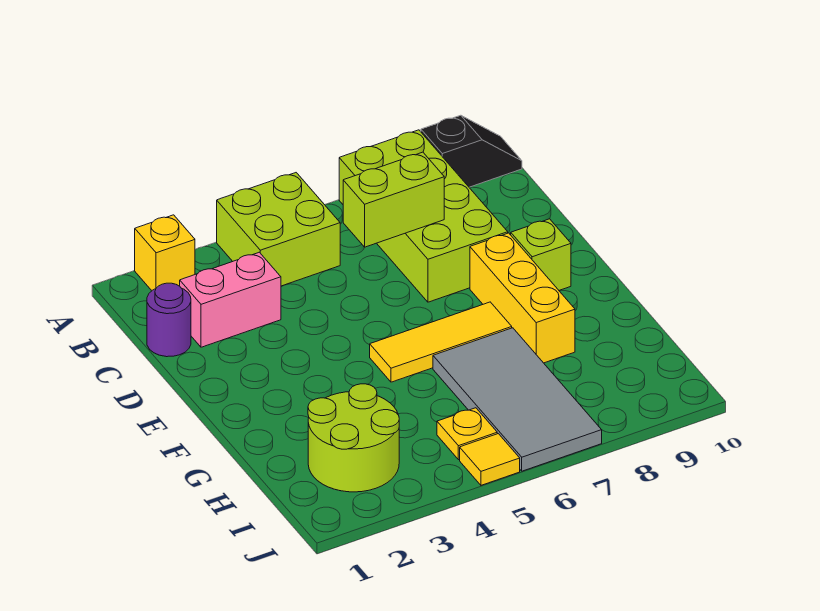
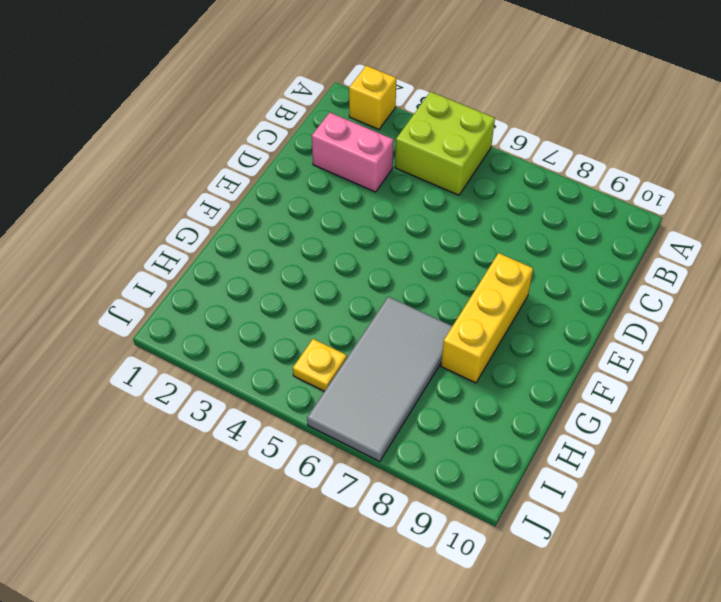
none -> lime 2x4 brick [339,130,508,302]
none -> black 1x2 slope [421,115,522,187]
none -> purple 1x1 round brick [147,283,191,357]

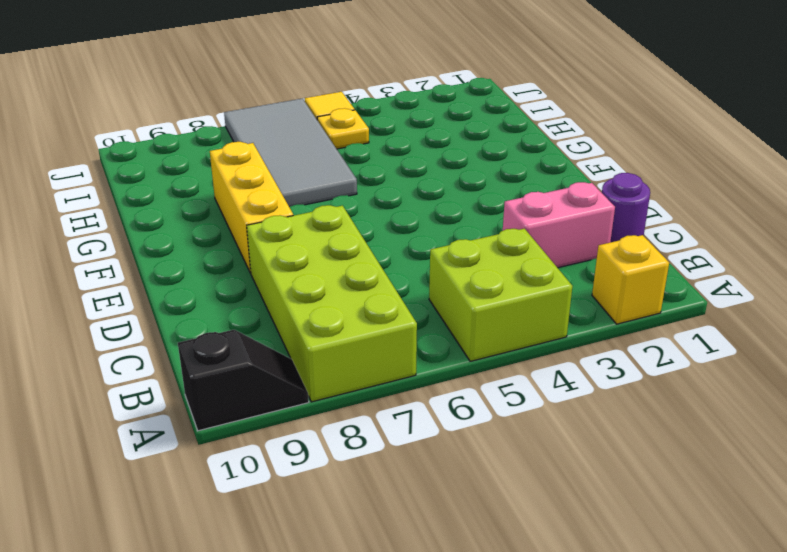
black 1x2 slope [178,330,309,431] -> black 1x2 slope turned to [421,115,522,187]
none -> lime 1x1 brick [511,219,571,290]
none -> yellow 1x3 tile [370,302,512,382]
none -> lime 2x2 round brick [308,384,399,492]

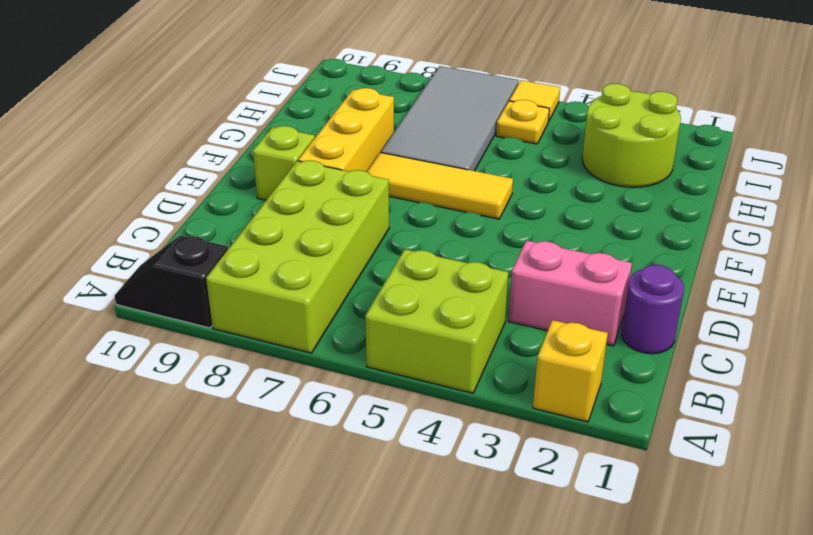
none -> lime 1x2 brick [343,152,444,247]

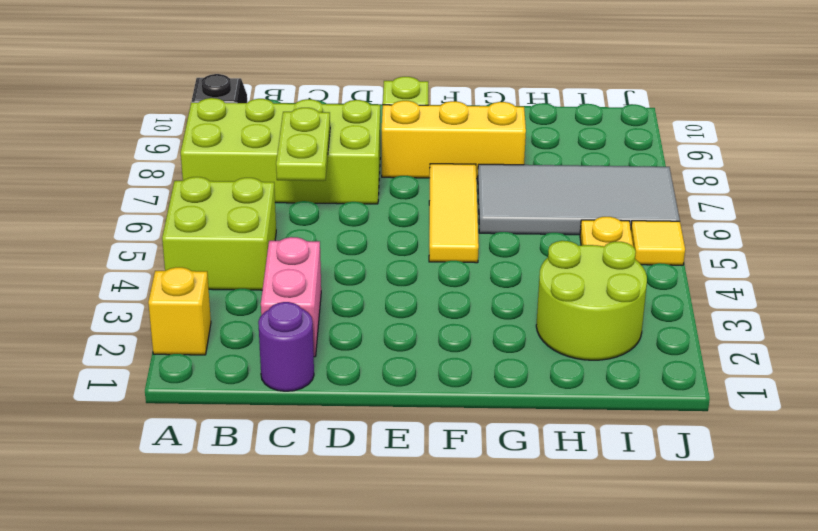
lime 1x2 plate [276,108,330,181] -> lime 1x2 brick [343,152,444,247]

